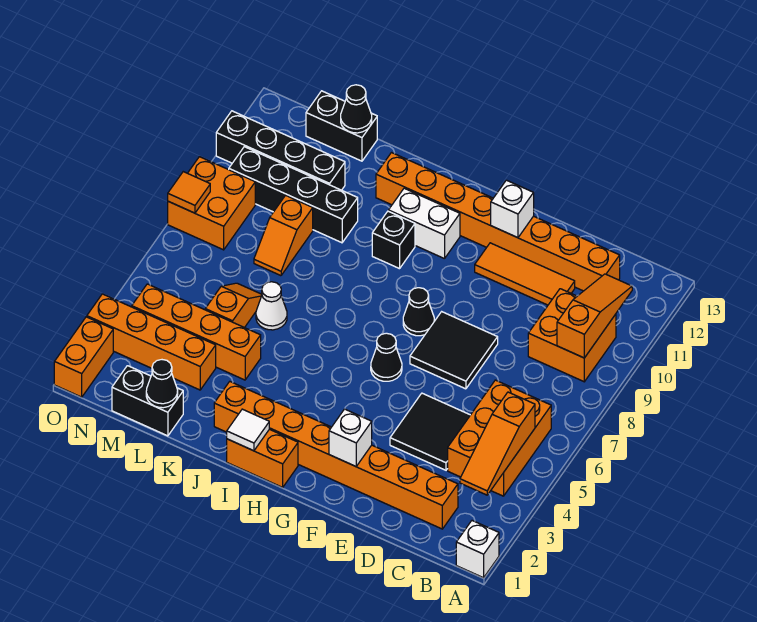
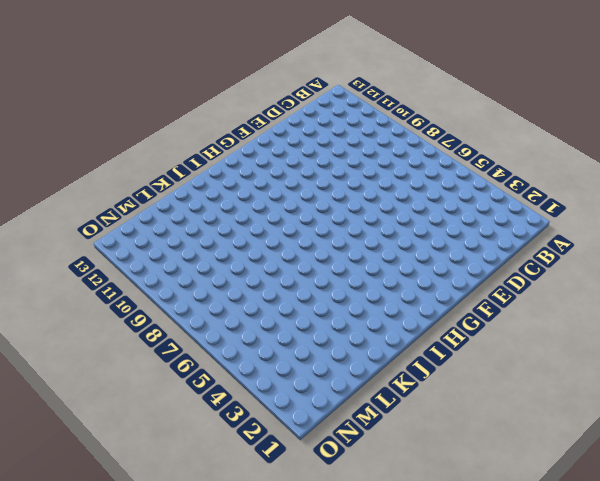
none -> white 1x1 brick [456,521,499,578]
none -> orange 2x3 brick [448,380,551,496]
none -> orange 2x2 brick [528,289,616,382]
none -> orange 1x8 brick [214,382,458,529]

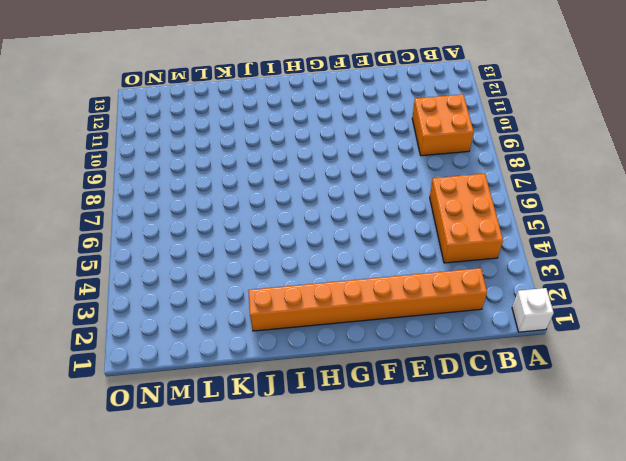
none -> orange 1x8 brick [376,153,620,291]
none -> black 2x2 tile [390,393,470,470]
none -> orange 1x3 tile [475,243,575,305]
none -> black 2x2 tile [410,312,498,389]

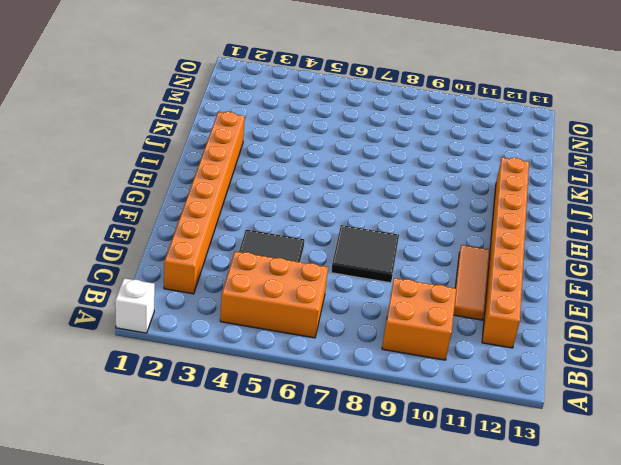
none -> black 1x1 cone [371,333,402,381]
none -> black 1x1 cone [403,288,434,336]
none -> orange 1x2 brick [227,429,298,487]
none -> white 1x2 brick [389,188,460,259]

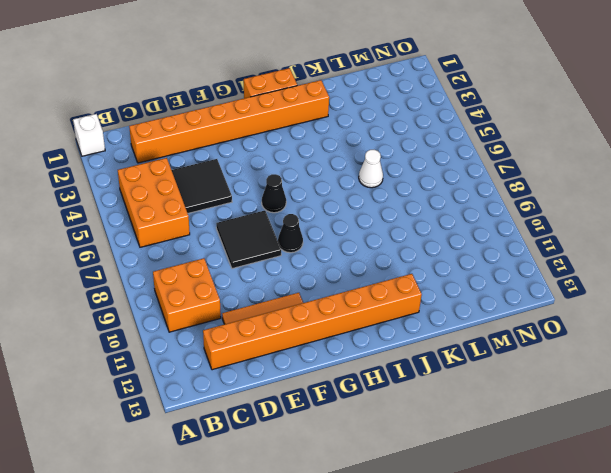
none -> white 1x2 brick [389,188,460,259]
none -> black 1x1 brick [372,211,415,269]
none -> orange 1x4 brick [132,284,261,380]
none -> black 1x4 brick [229,147,358,243]

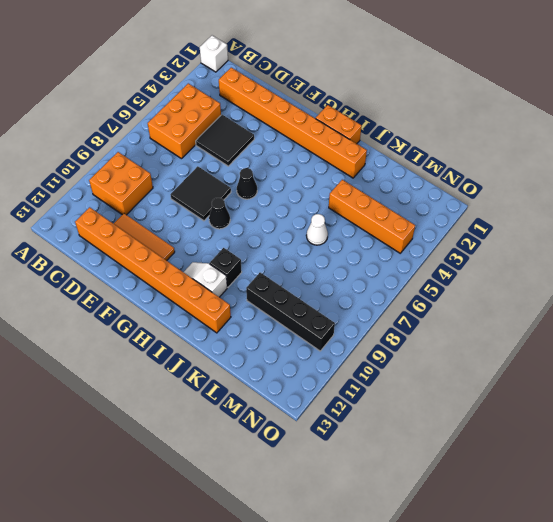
white 1x2 slope [184,262,227,297] -> white 1x2 brick [389,188,460,259]
none -> black 1x2 brick [112,366,183,436]
none -> orange 1x4 brick [87,294,216,390]
none -> orange 1x2 slope [205,283,262,328]
none -> orange 1x2 slope [254,195,313,276]

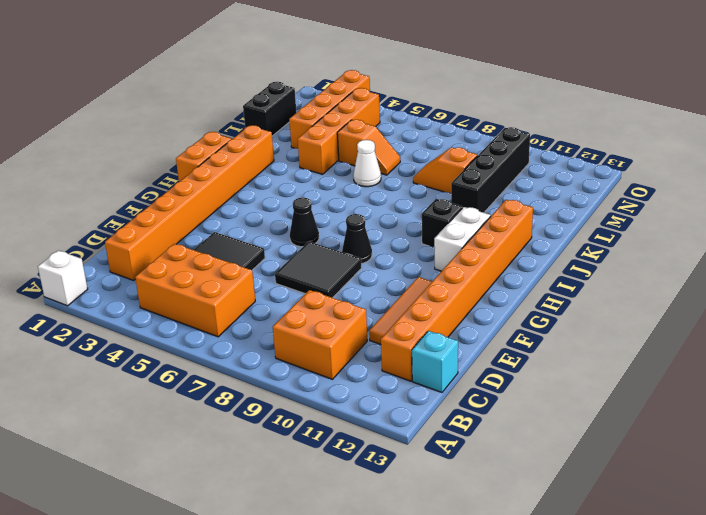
cyan 1x1 brick [412,331,458,392] -> none
none -> black 1x4 brick [216,111,345,190]
none -> black 1x2 brick [306,91,377,161]
none -> orange 2x2 brick [168,157,255,250]
none -> orange 1x2 brick [54,317,113,397]

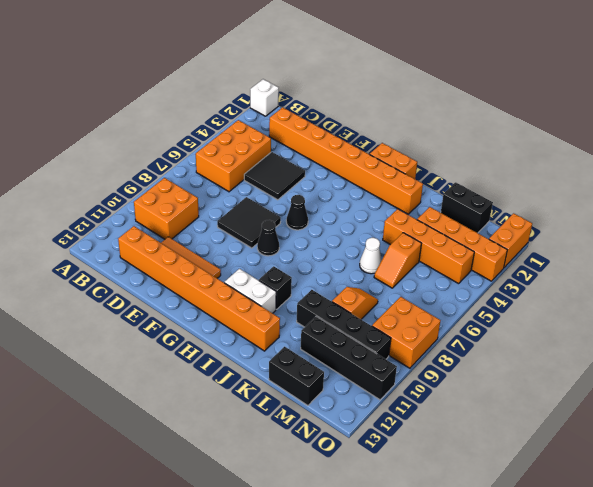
none -> orange 1x3 slope [460,392,535,495]
none -> orange 1x3 slope [557,274,632,358]
none -> white 1x1 brick [329,409,372,466]
none -> white 1x1 brick [491,180,534,238]

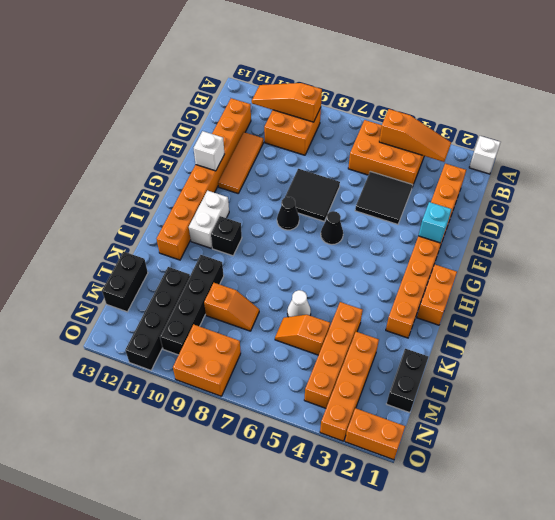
cyan 1x1 brick [418,202,452,243] -> white 1x1 brick [329,409,372,466]
none -> white 1x1 tile [227,409,269,451]
none -> black 1x1 cone [146,360,178,408]
none -> black 1x1 cone [341,85,372,133]
none -> orange 1x1 tile [168,172,210,213]

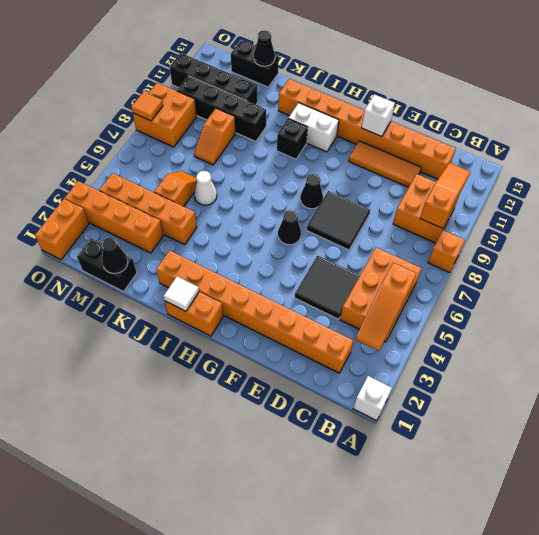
orange 1x1 brick [428,230,465,272] -> none
none -> white 1x1 brick [329,409,372,466]

